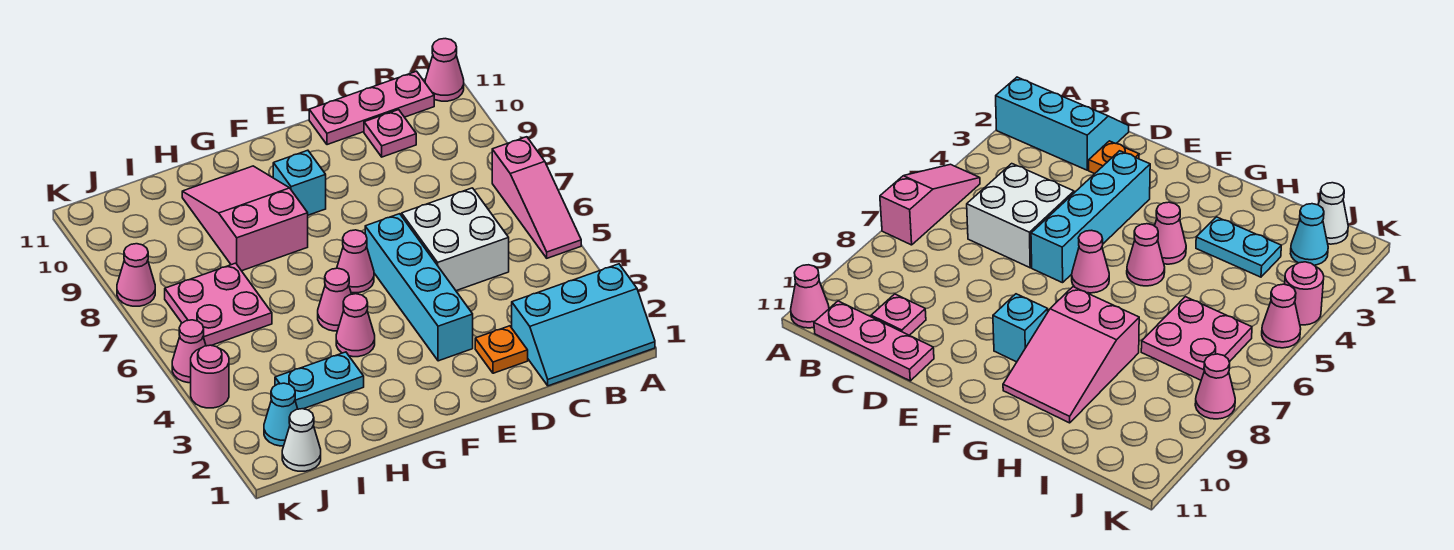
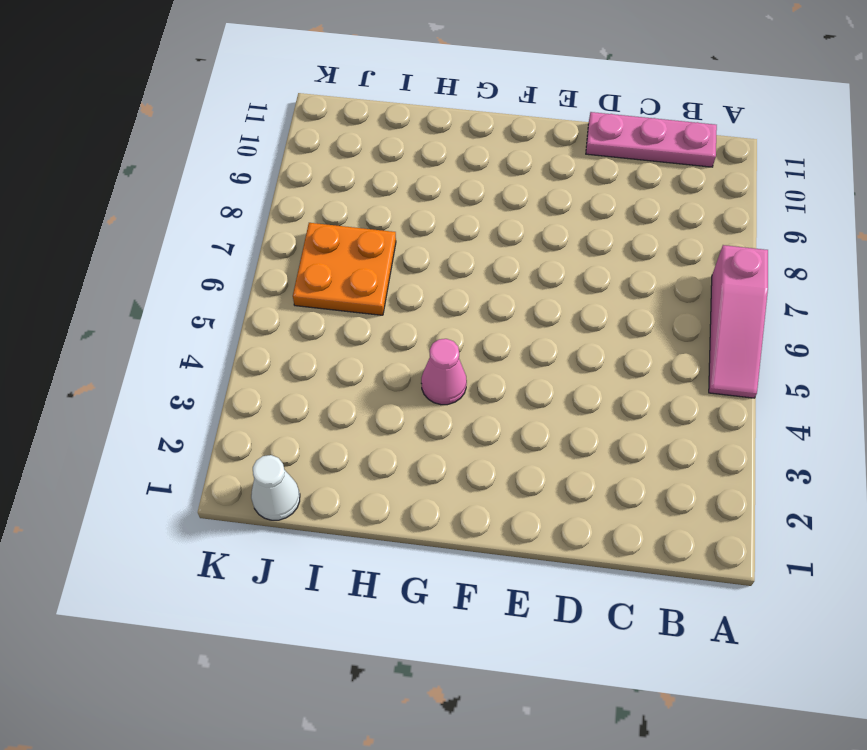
orange 2x2 plate [293,223,396,315] -> pink 2x2 plate [165,263,272,346]
none -> cyan 2x3 slope [512,264,655,386]
none -> pink 1x1 cone [425,39,464,101]
none -> white 2x2 brick [402,188,509,291]

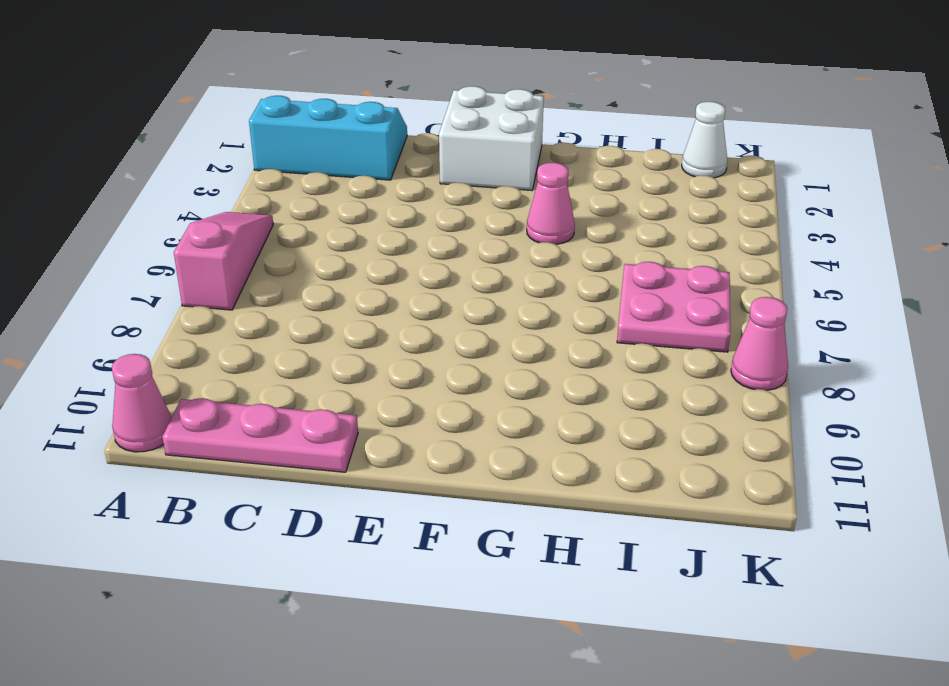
white 2x2 brick [439,86,544,190] -> white 2x2 brick moved to [402,188,509,291]
none -> pink 1x1 plate [364,110,416,157]
none -> orange 1x1 plate [475,326,528,373]
none -> cyan 1x4 brick [365,214,473,361]

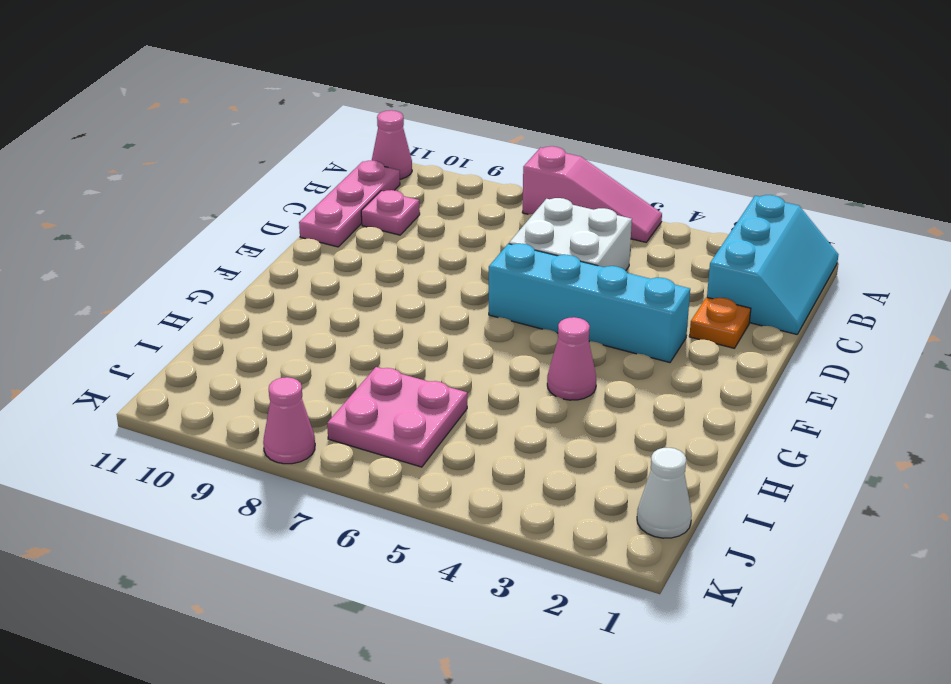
none -> pink 1x1 cone [337,230,374,293]
none -> cyan 1x1 brick [273,150,326,215]
none -> pink 1x1 cone [318,268,351,331]

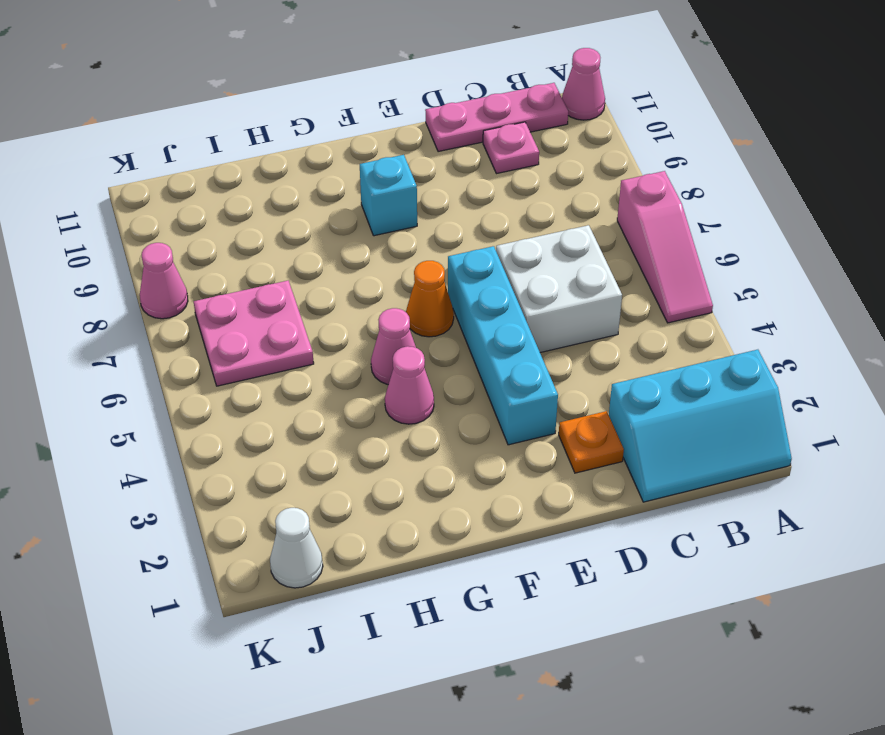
orange 1x1 cone [406,261,454,337] -> pink 1x1 cone [337,230,374,293]
none -> pink 2x3 slope [182,166,308,271]
none -> cyan 1x2 plate [275,352,364,409]
none -> cyan 1x1 cone [264,383,298,446]

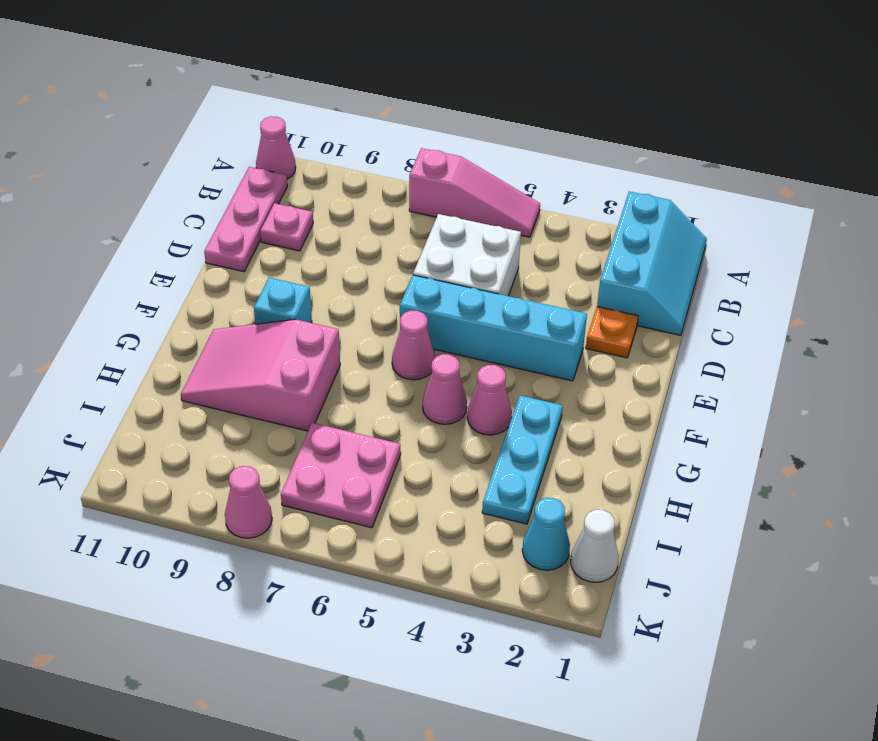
cyan 1x3 plate [482,396,563,524] -> cyan 1x2 plate [275,352,364,409]
none -> pink 1x1 round brick [191,345,229,408]
none -> pink 1x1 cone [172,320,206,383]

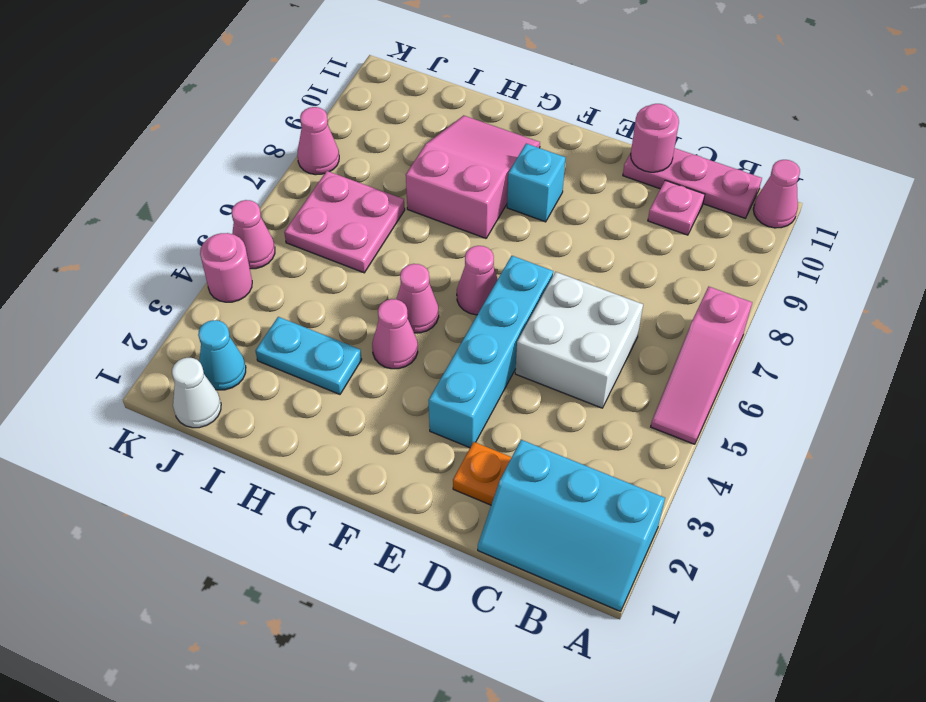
pink 1x1 round brick [631,104,679,172] -> none

